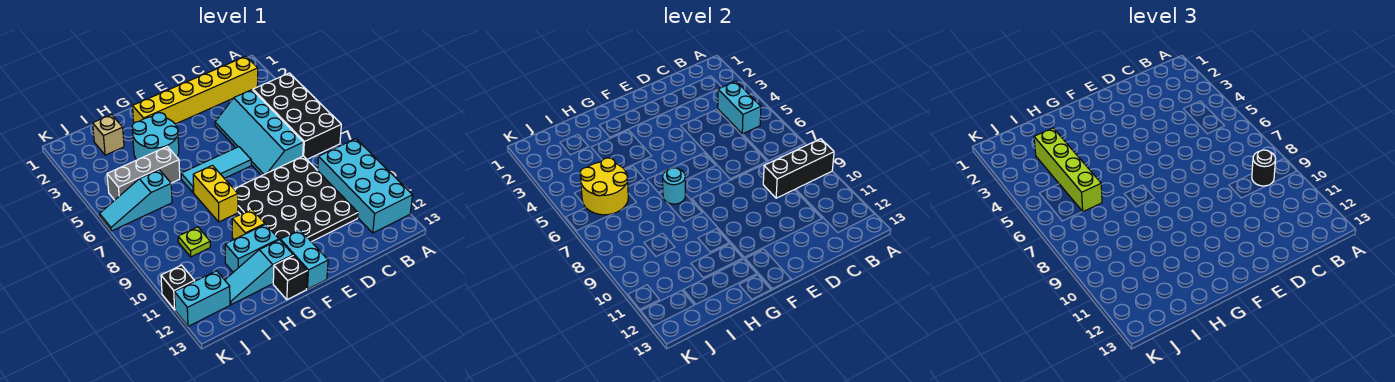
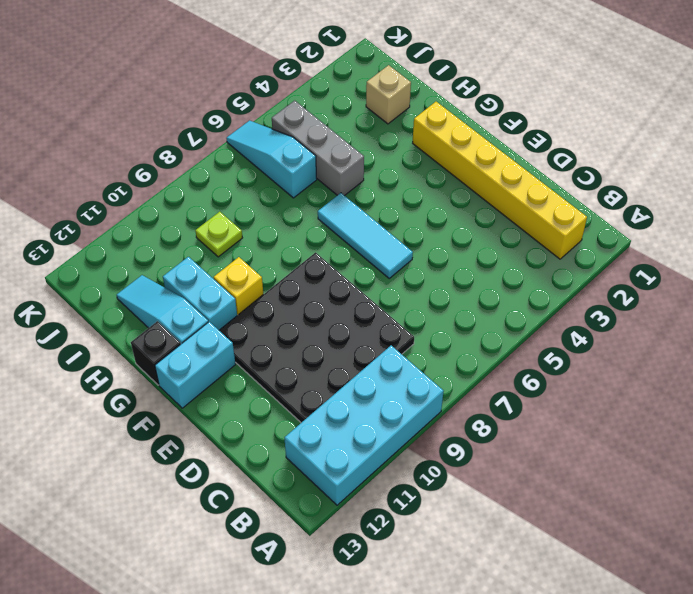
none -> black 2x4 brick [253,73,341,159]
none -> cyan 2x4 slope [215,90,303,176]
none -> cyan 2x2 round brick [132,113,179,160]

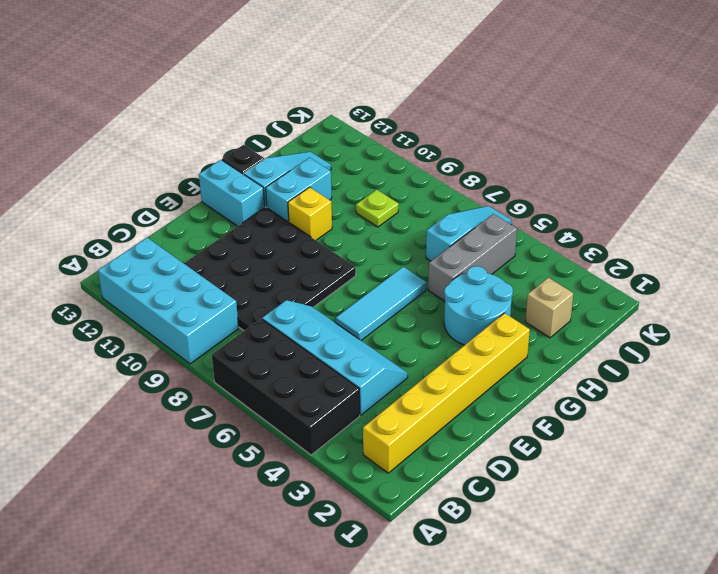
none -> yellow 1x2 brick [193,165,238,222]
none -> cyan 1x2 brick [174,271,230,326]
none -> black 1x1 brick [161,265,195,310]

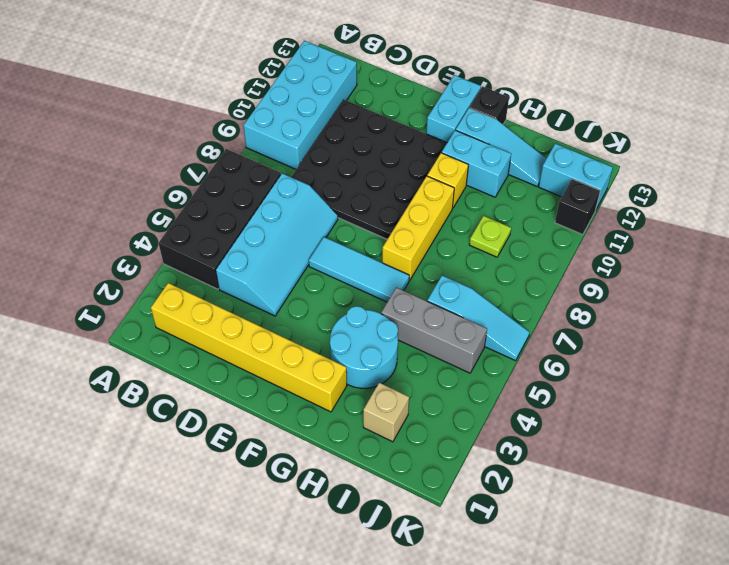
yellow 1x3 brick [382,176,454,280] -> yellow 1x2 brick [193,165,238,222]
none -> black 1x3 brick [763,139,834,198]
none -> cyan 1x2 brick [718,81,761,134]
none -> cyan 1x1 round brick [663,168,686,204]

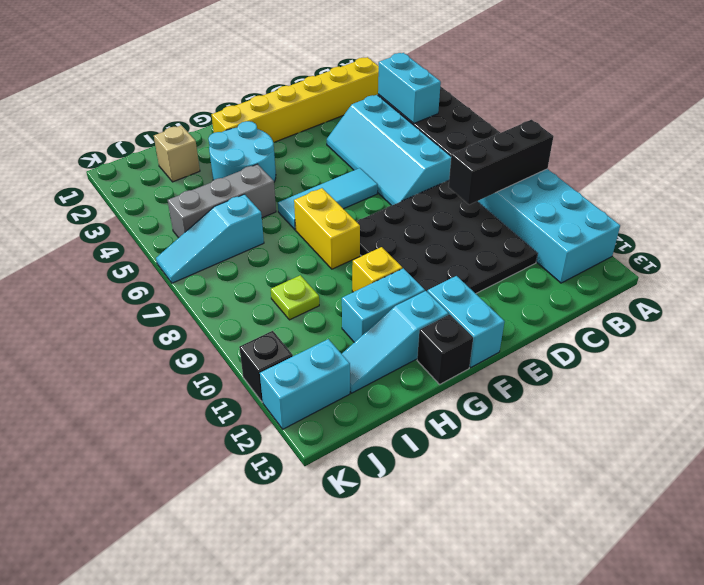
none -> cyan 1x1 round brick [663,168,686,204]
none -> yellow 2x2 round brick [580,158,628,215]
none -> black 1x1 round brick [1252,150,1276,186]

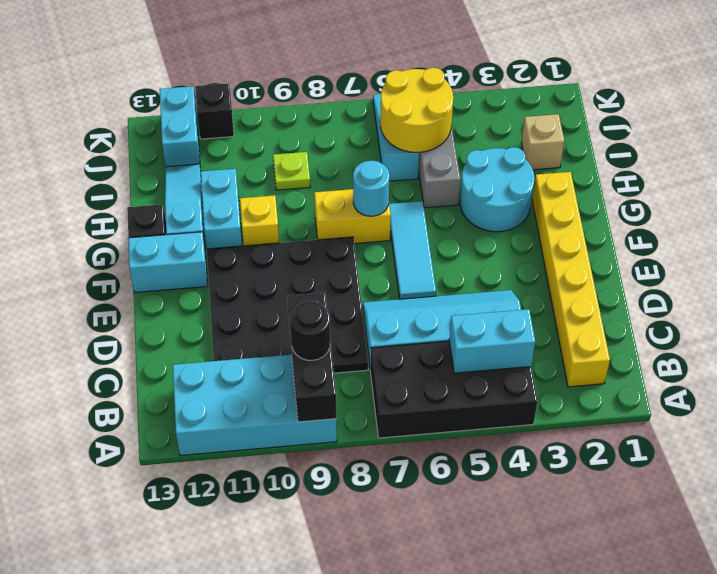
none -> lime 1x4 brick [1034,128,1102,212]

